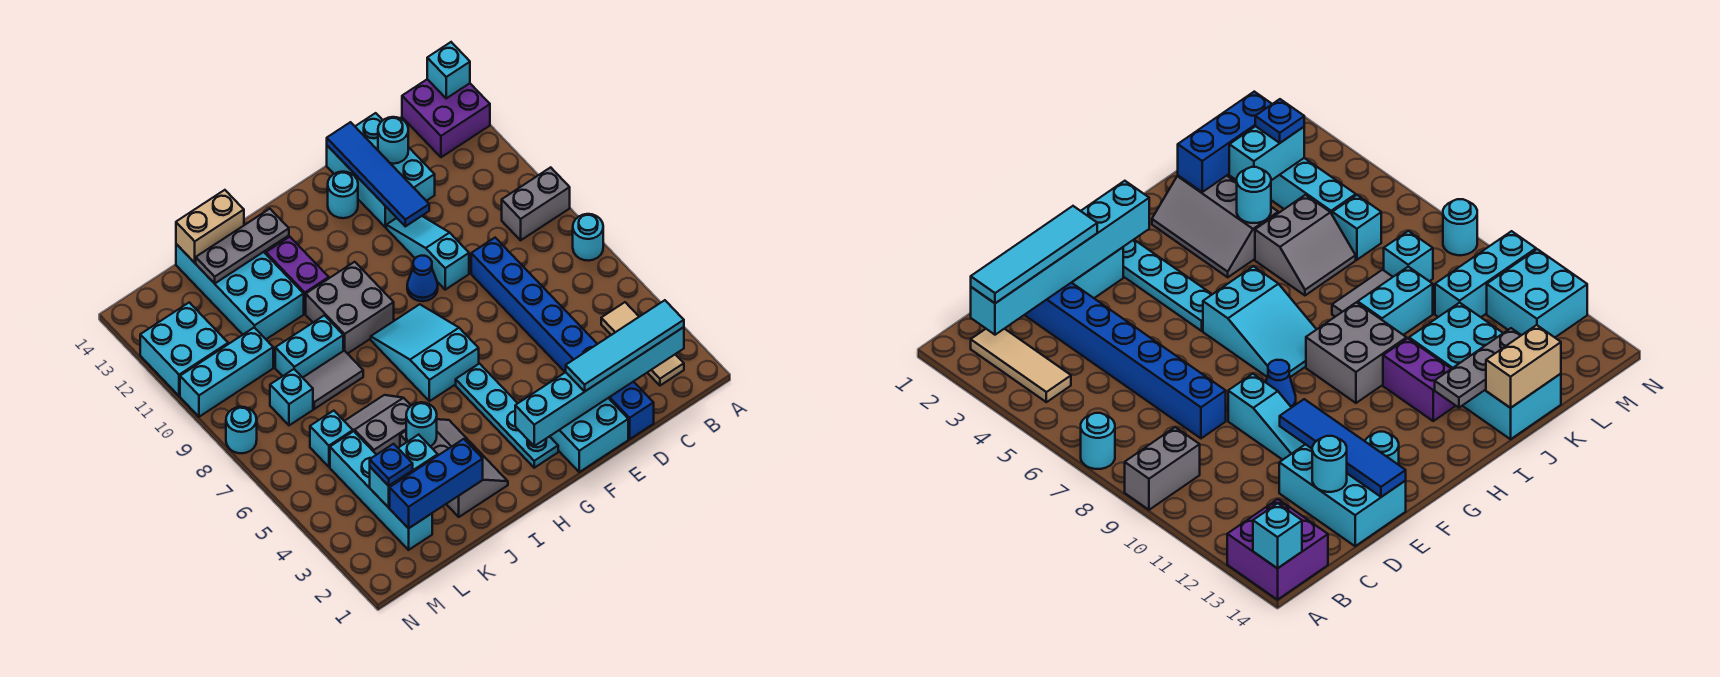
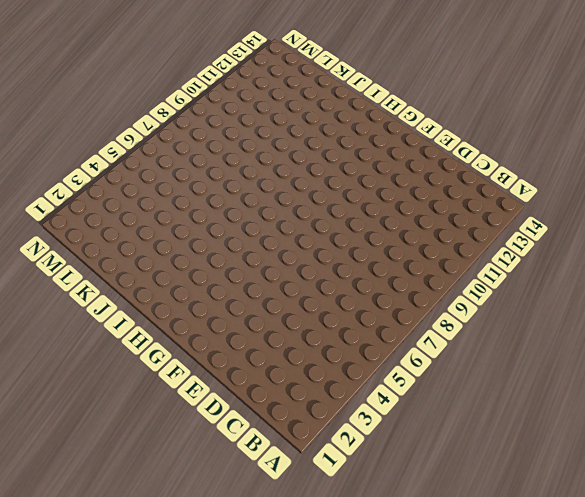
none -> cyan 1x1 round brick [573,214,603,261]
none -> grey 1x2 brick [502,167,570,240]
none -> purple 2x2 brick [402,79,490,157]
none -> tan 1x3 tile [601,302,684,386]

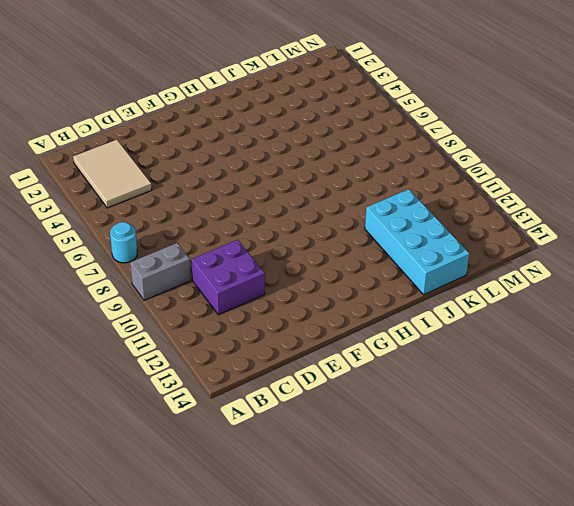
tan 2x3 tile [73,140,152,208] -> tan 1x3 tile [601,302,684,386]
purple 2x2 brick [192,240,265,315] -> purple 2x2 brick moved to [402,79,490,157]
none -> blue 1x8 brick [471,238,654,439]
none -> cyan 2x3 brick [327,113,435,227]
none -> cyan 2x2 brick [550,398,628,472]
none -> cyan 1x3 slope [386,216,469,290]

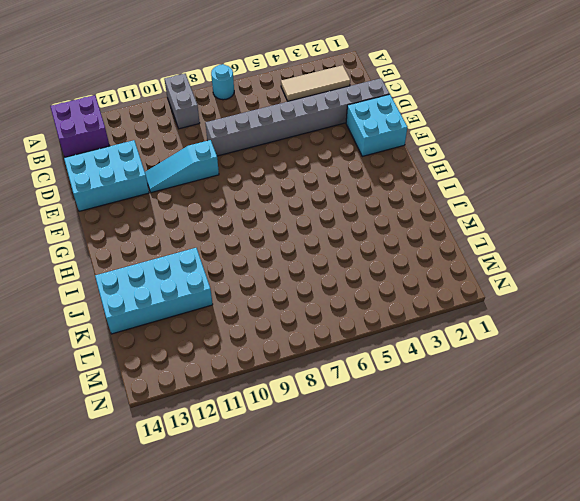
grey 1x8 brick [205,78,389,156] -> blue 1x8 brick [471,238,654,439]
none -> blue 1x1 cone [407,256,438,301]
none -> cyan 1x1 round brick [328,172,358,218]
none -> cyan 1x4 plate [456,364,558,468]
none -> cyan 2x3 slope [371,304,479,401]

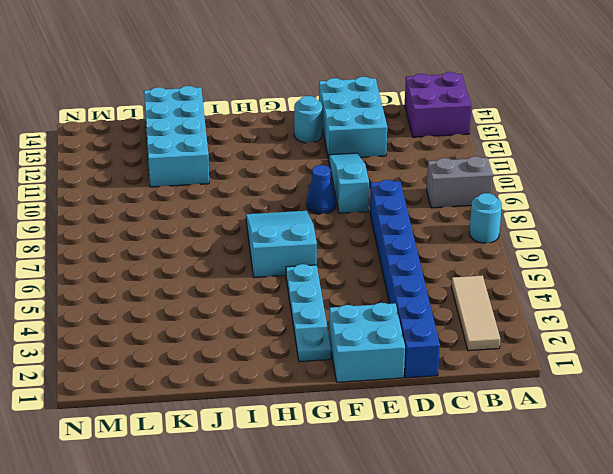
none -> grey 2x2 brick [306,262,394,354]
none -> grey 2x3 slope [400,419,508,517]
none -> purple 1x2 brick [266,237,329,314]
none -> grey 2x2 slope [345,395,411,455]

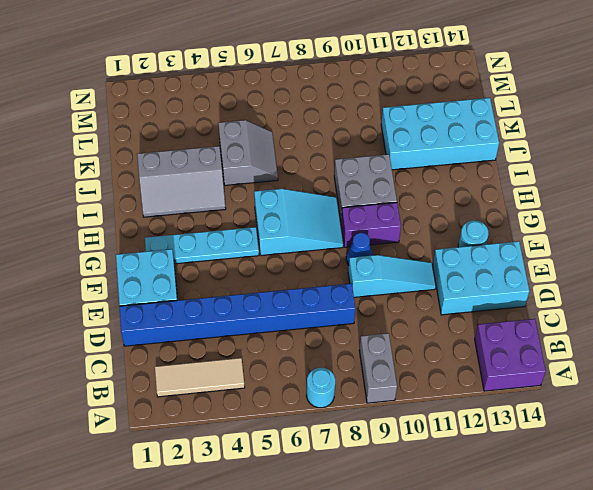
purple 1x2 brick [341,203,401,247] -> purple 1x2 brick moved to [266,237,329,314]
none -> grey 1x2 tile [303,351,363,409]
none -> cyan 1x2 brick [275,315,343,378]
none -> cyan 1x4 brick [330,431,432,550]
none -> cyan 1x1 brick [310,411,353,467]

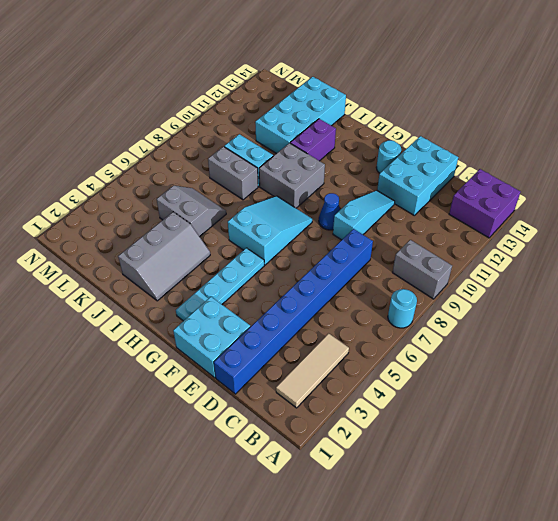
grey 1x2 brick [208,147,258,200] -> grey 1x2 tile [303,351,363,409]
none -> cyan 1x4 brick [330,431,432,550]
none -> cyan 1x1 brick [310,411,353,467]
none -> cyan 1x1 brick [270,369,313,425]
none -> cyan 1x3 brick [180,328,273,417]

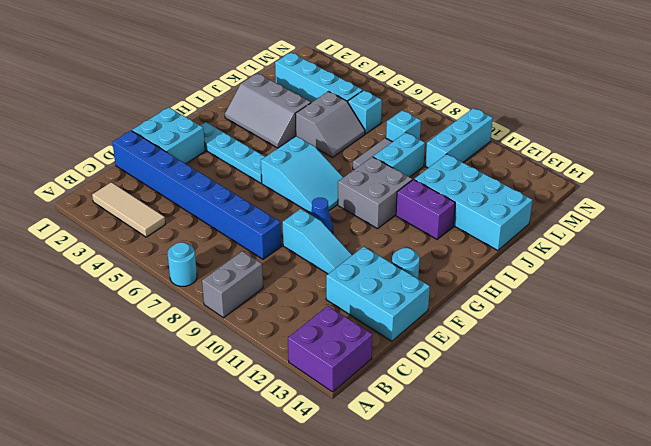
none -> cyan 2x2 brick [140,302,228,396]
none -> cyan 1x1 round brick [226,407,257,453]
none -> cyan 1x1 brick [427,42,470,98]
none -> cyan 1x6 brick [515,327,684,446]

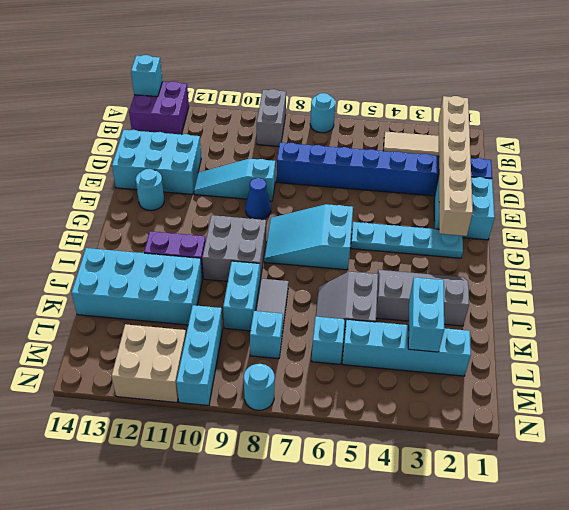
tan 1x6 brick [439,96,473,236] -> cyan 1x6 brick [515,327,684,446]
tan 2x2 brick [111,324,186,402] -> cyan 2x2 brick [140,302,228,396]
none -> cyan 1x1 round brick [378,117,408,164]
none -> blue 1x4 tile [327,122,429,226]
none -> grey 1x3 plate [196,209,289,284]
none -> blue 1x3 brick [390,439,483,528]

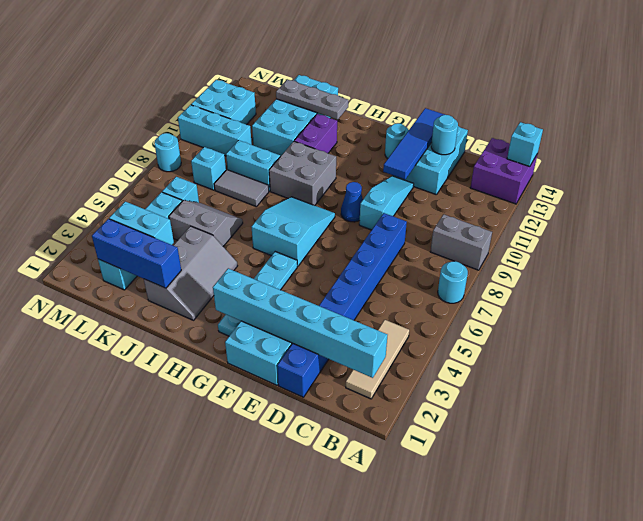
none -> cyan 1x1 round brick [406,402,437,447]
none -> tan 1x2 brick [176,190,244,263]
none -> cyan 1x4 tile [566,300,684,392]
none -> blue 1x1 plate [370,444,413,486]

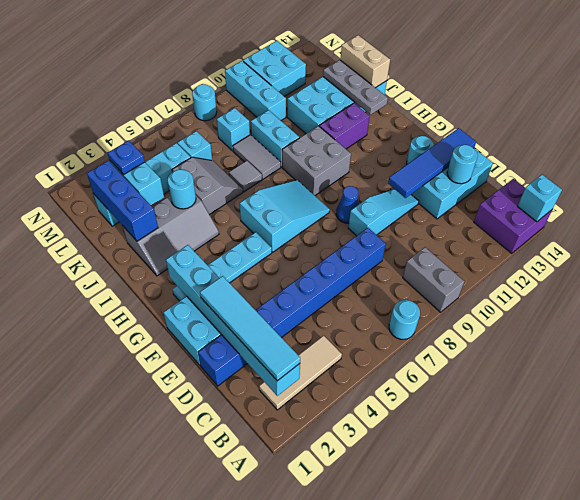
grey 1x1 tile [229,161,262,192] -> none

